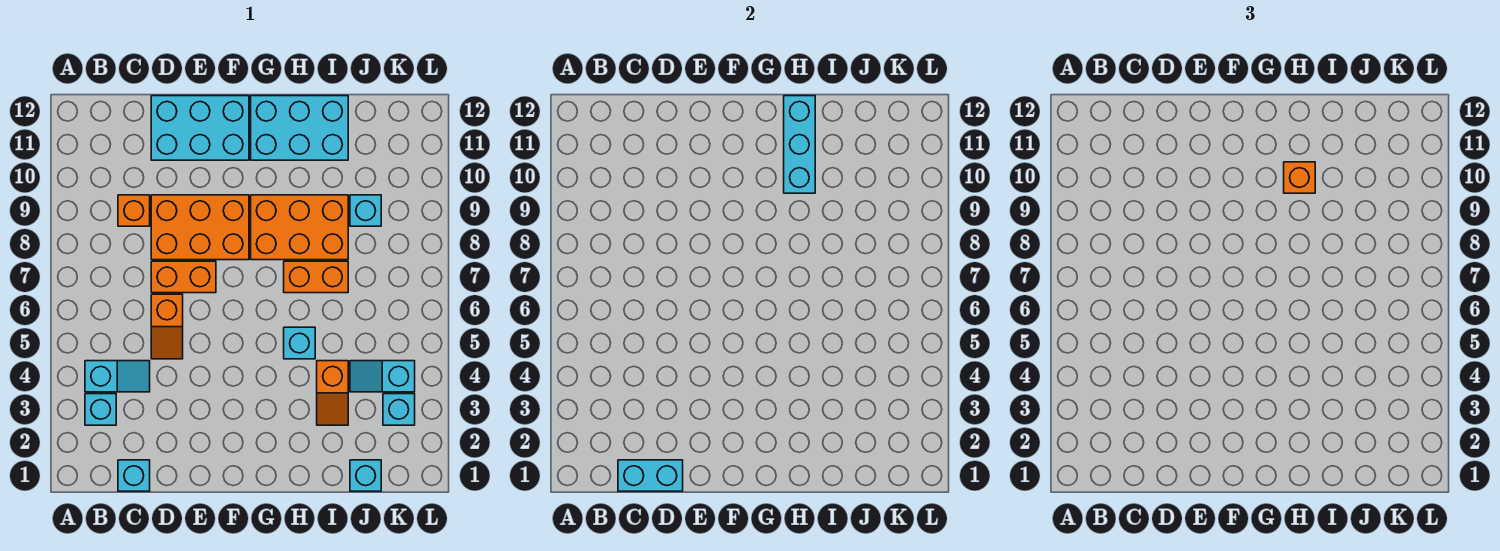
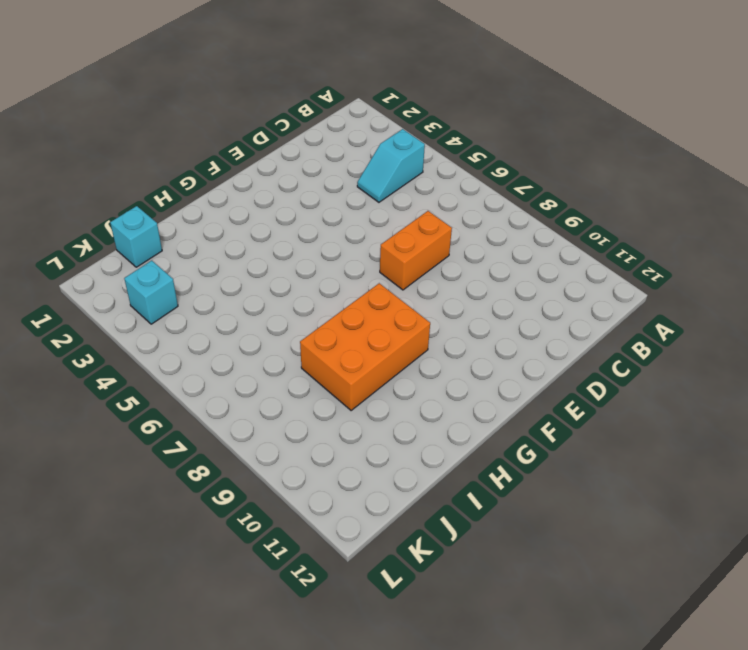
none -> cyan 1x1 brick [85,394,116,425]
none -> cyan 1x1 brick [118,460,150,491]
none -> orange 1x1 brick [118,195,150,226]

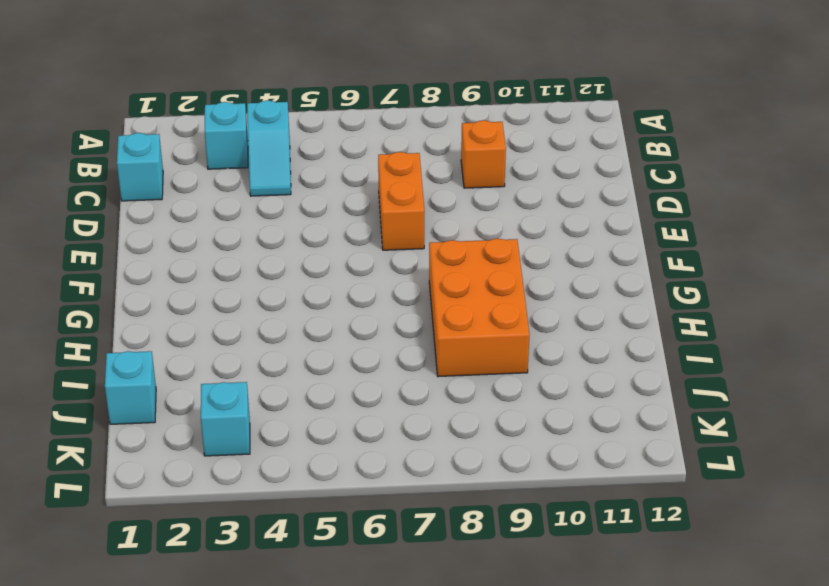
none -> orange 1x2 slope [151,294,183,359]
none -> orange 2x3 brick [151,195,249,260]
none -> cyan 2x3 brick [151,96,249,160]

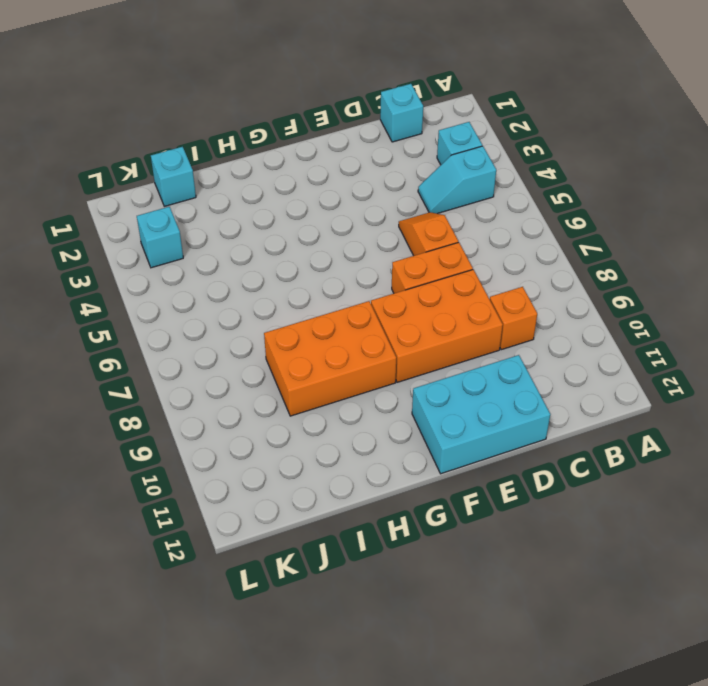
none -> cyan 2x3 brick [251,96,348,160]
none -> cyan 1x1 brick [284,327,315,359]
none -> orange 1x2 brick [284,261,348,293]

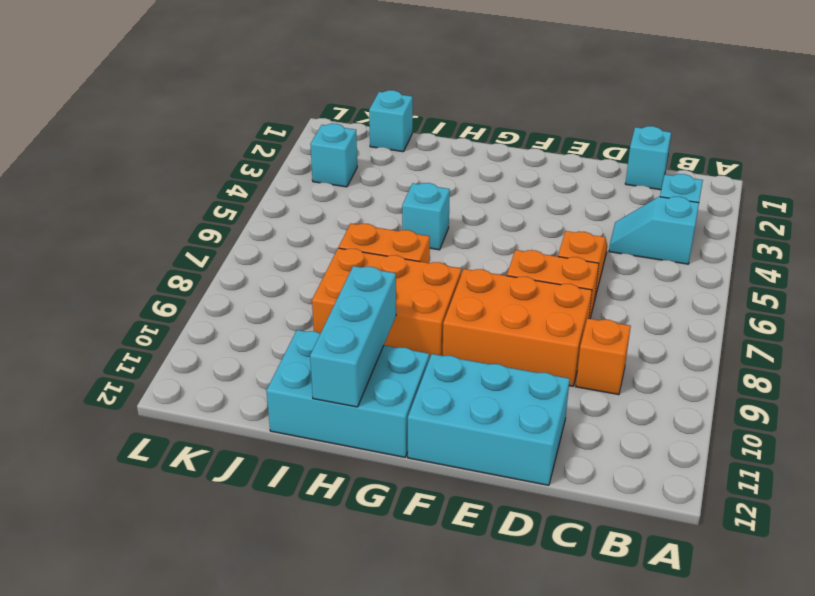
none -> orange 1x2 slope [317,361,348,425]
none -> cyan 1x2 slope [350,361,415,392]
none -> cyan 1x1 brick [350,195,381,226]

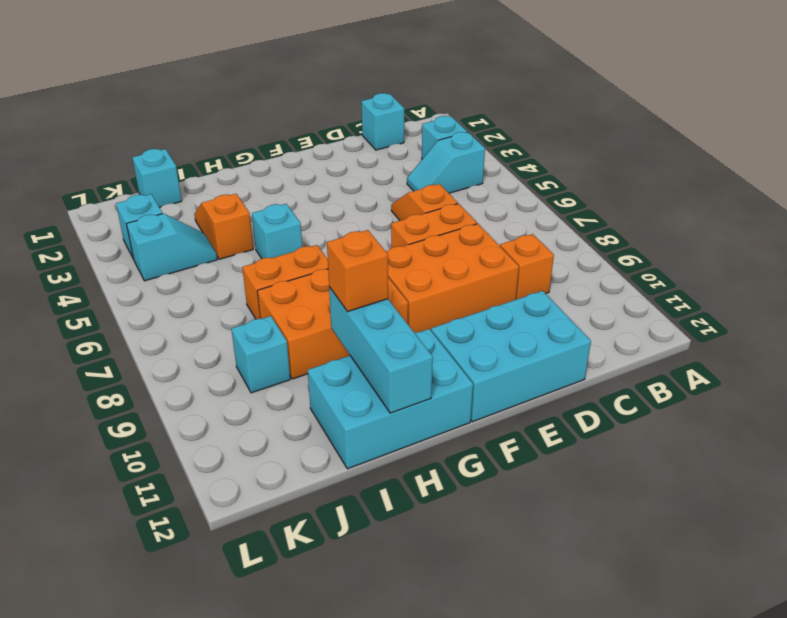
none -> cyan 1x2 brick [618,460,683,491]

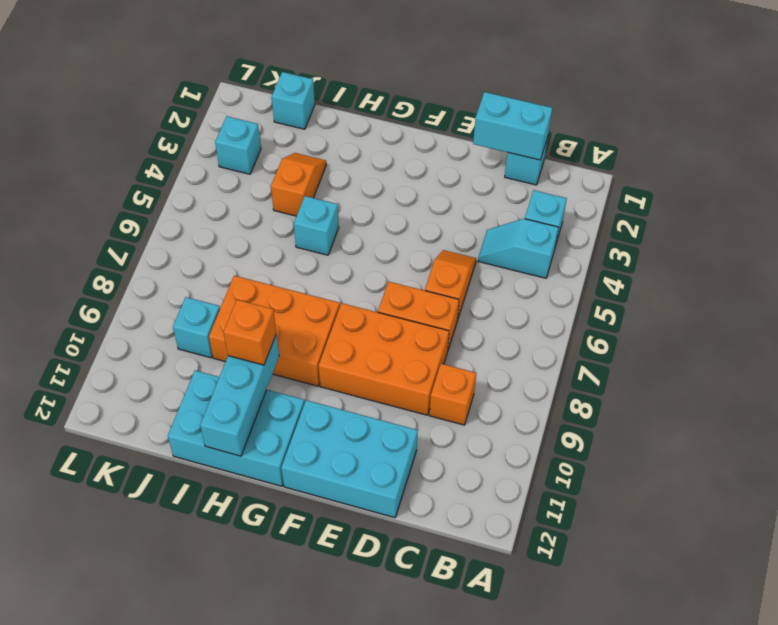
none -> orange 1x2 brick [284,261,348,293]
none -> cyan 1x2 slope [350,361,415,392]

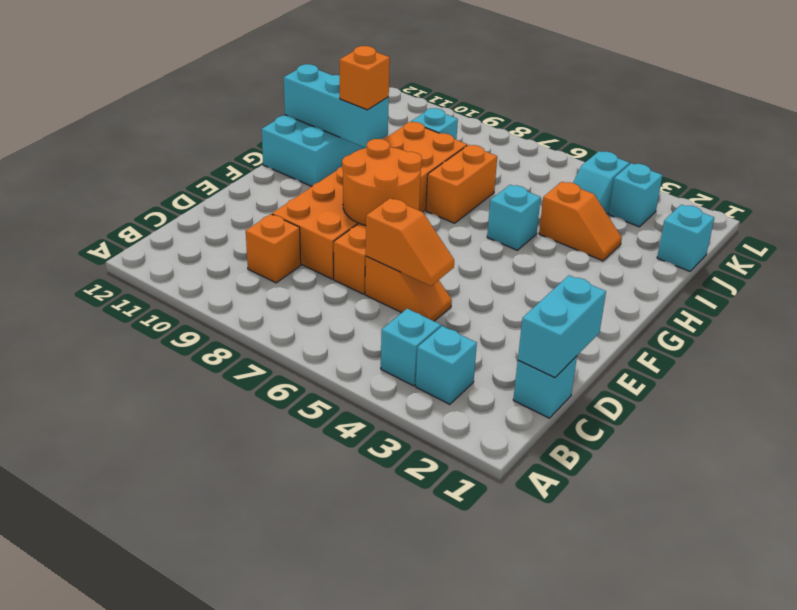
orange 1x2 slope [366,198,454,286] -> none
orange 2x2 round brick [342,139,422,226] -> none
none -> cyan 2x3 brick [151,96,249,160]

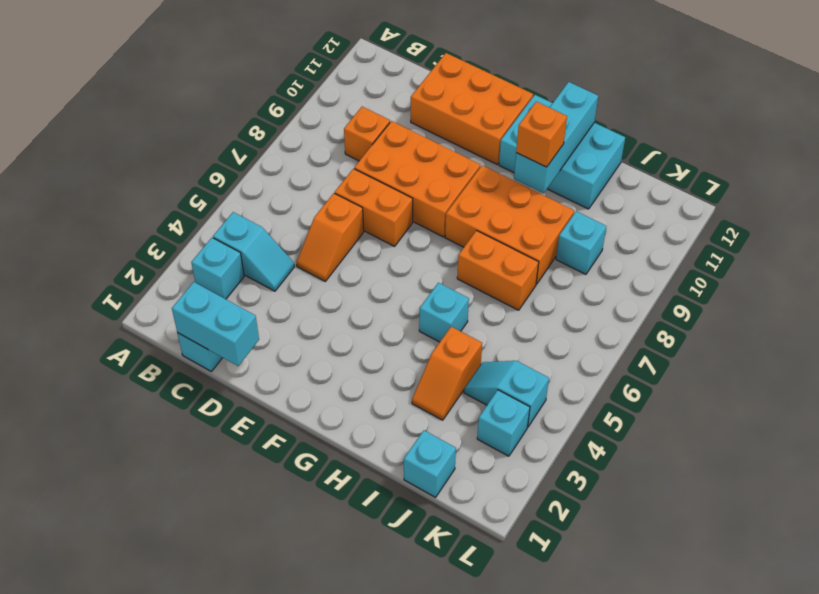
orange 2x3 brick [411,53,533,164] -> cyan 2x3 brick [151,96,249,160]

